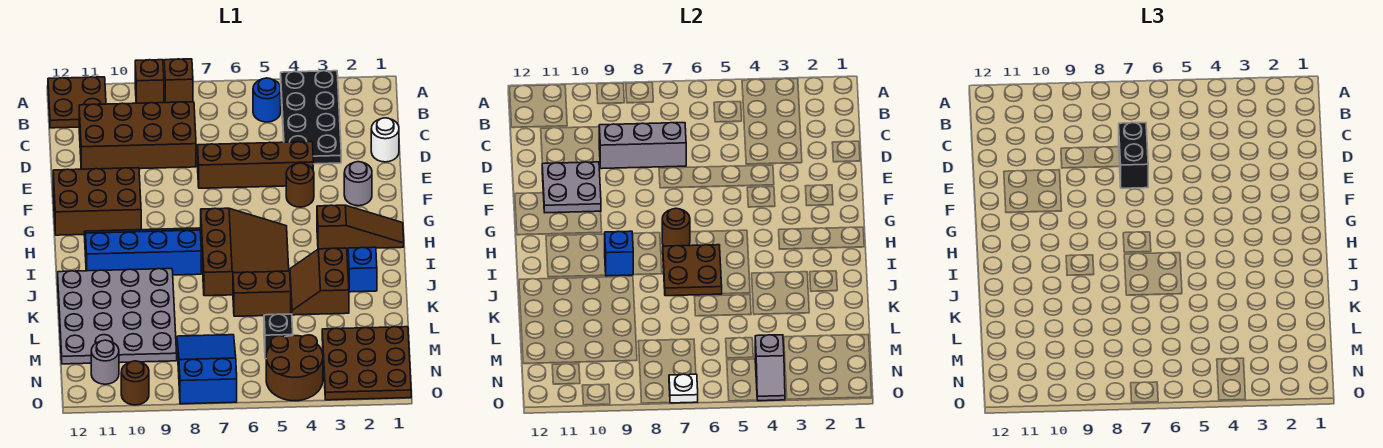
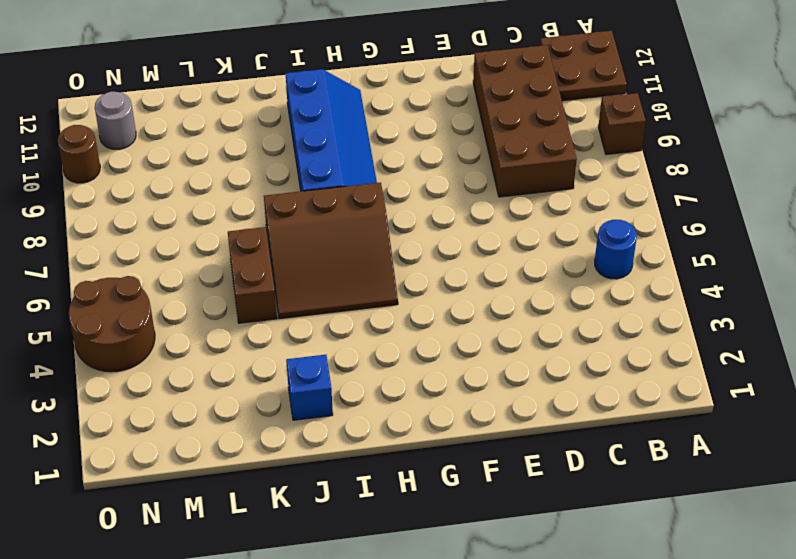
none -> black 2x4 plate [281,71,341,164]
none -> brown 1x1 brick [164,59,193,103]
none -> white 1x1 round brick [371,118,399,162]
none -> brown 1x4 brick [198,142,313,188]

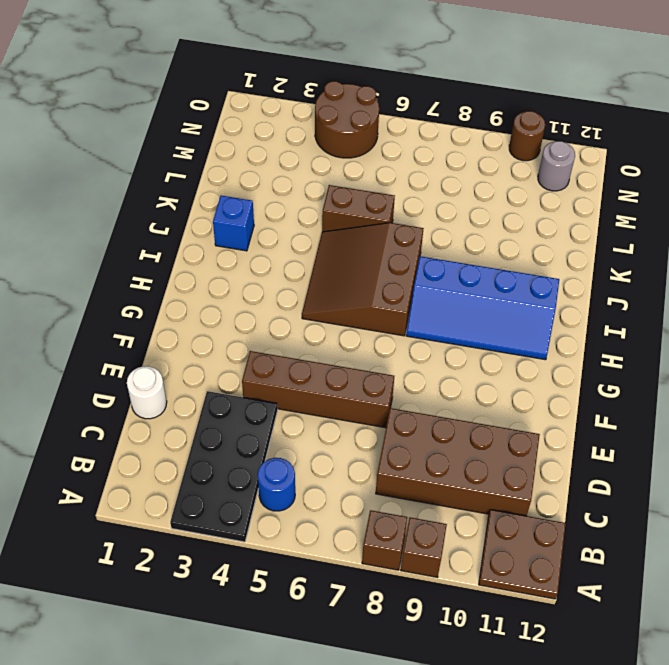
none -> grey 1x1 round brick [344,162,372,206]
none -> brown 1x1 round brick [286,163,314,207]
none -> brown 2x3 brick [53,168,141,235]
none -> brown 1x3 slope [317,205,404,249]

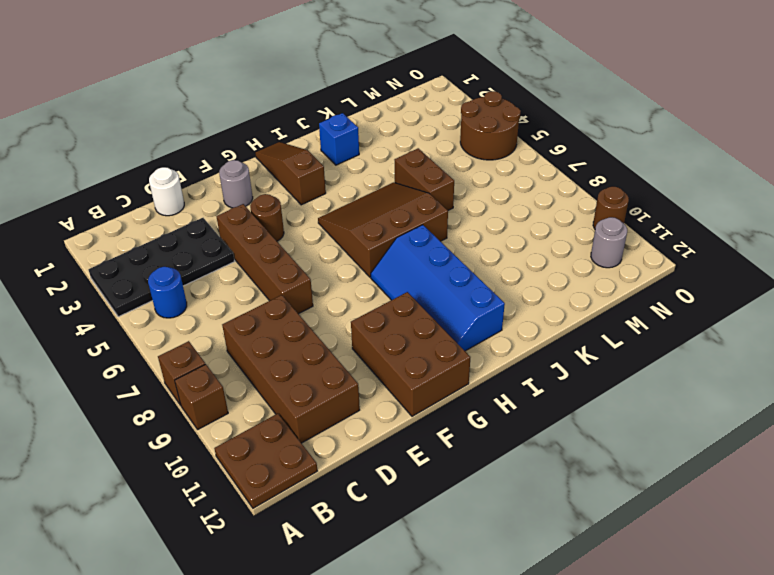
none -> brown 2x2 slope [290,248,349,315]
none -> grey 4x4 plate [58,269,177,364]
none -> brown 3x3 plate [322,327,411,400]
none -> black 1x1 brick [264,314,293,359]

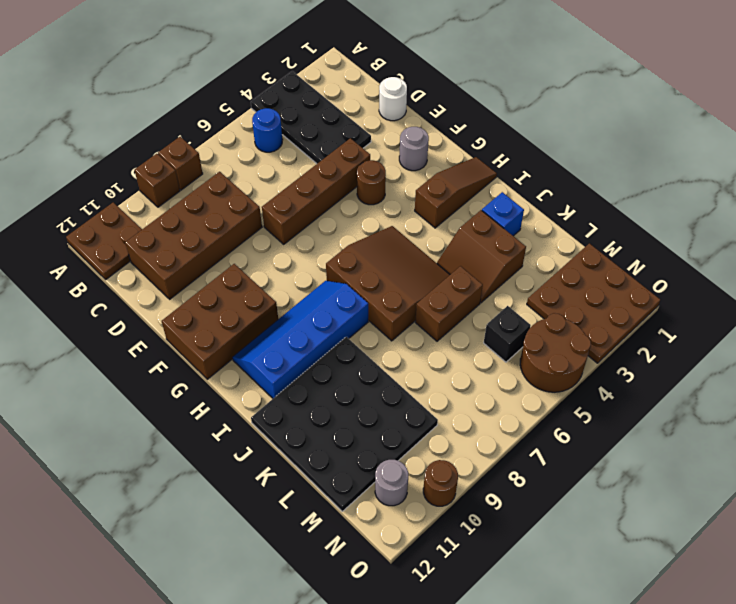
black 4x4 plate [251,337,438,511] -> grey 4x4 plate [58,269,177,364]
none -> blue 2x3 slope [177,335,237,404]
none -> grey 1x3 brick [599,123,686,169]
none -> grey 2x2 plate [542,162,601,213]
none -> brown 1x1 round brick [662,208,690,246]

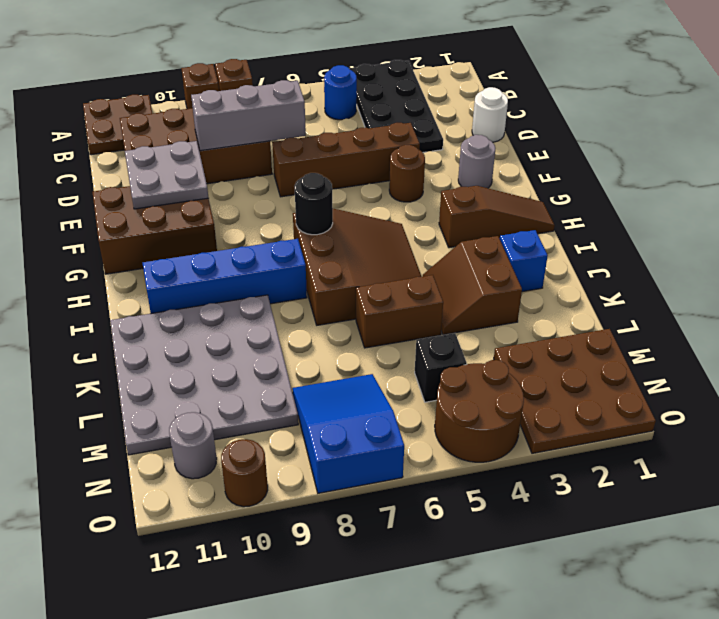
black 1x1 round brick [294,173,333,235] -> brown 1x1 round brick [662,208,690,246]
none -> brown 2x2 plate [663,245,722,296]
none -> blue 1x1 brick [605,231,633,276]
none -> grey 1x2 slope [755,335,785,401]
none -> white 1x1 plate [669,374,698,403]

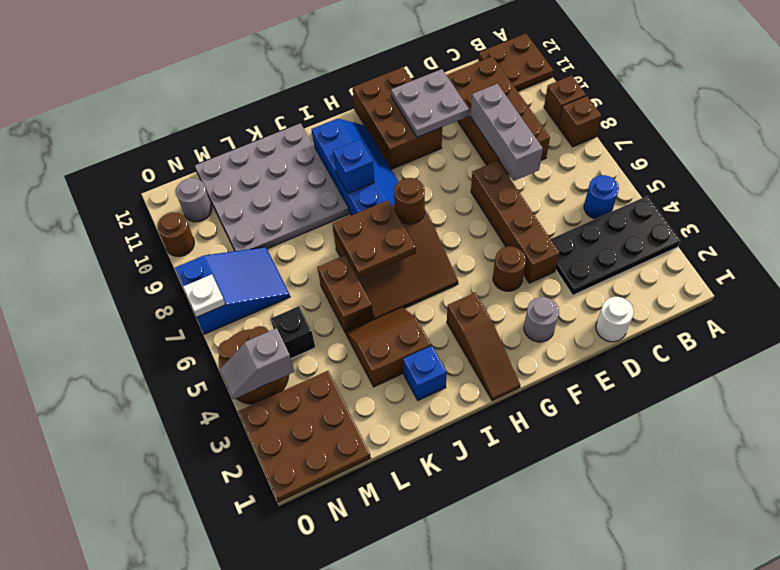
none -> black 1x2 brick [1119,123,1148,188]

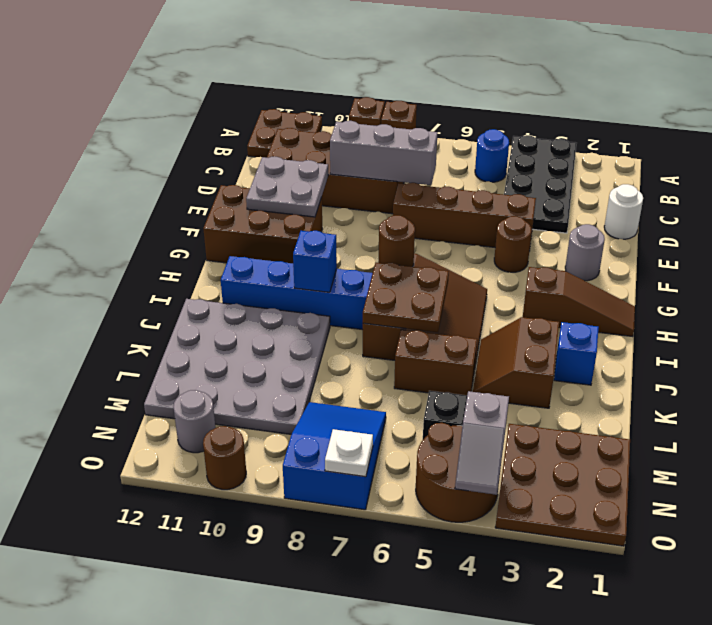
none -> black 1x2 brick [1119,123,1148,188]

